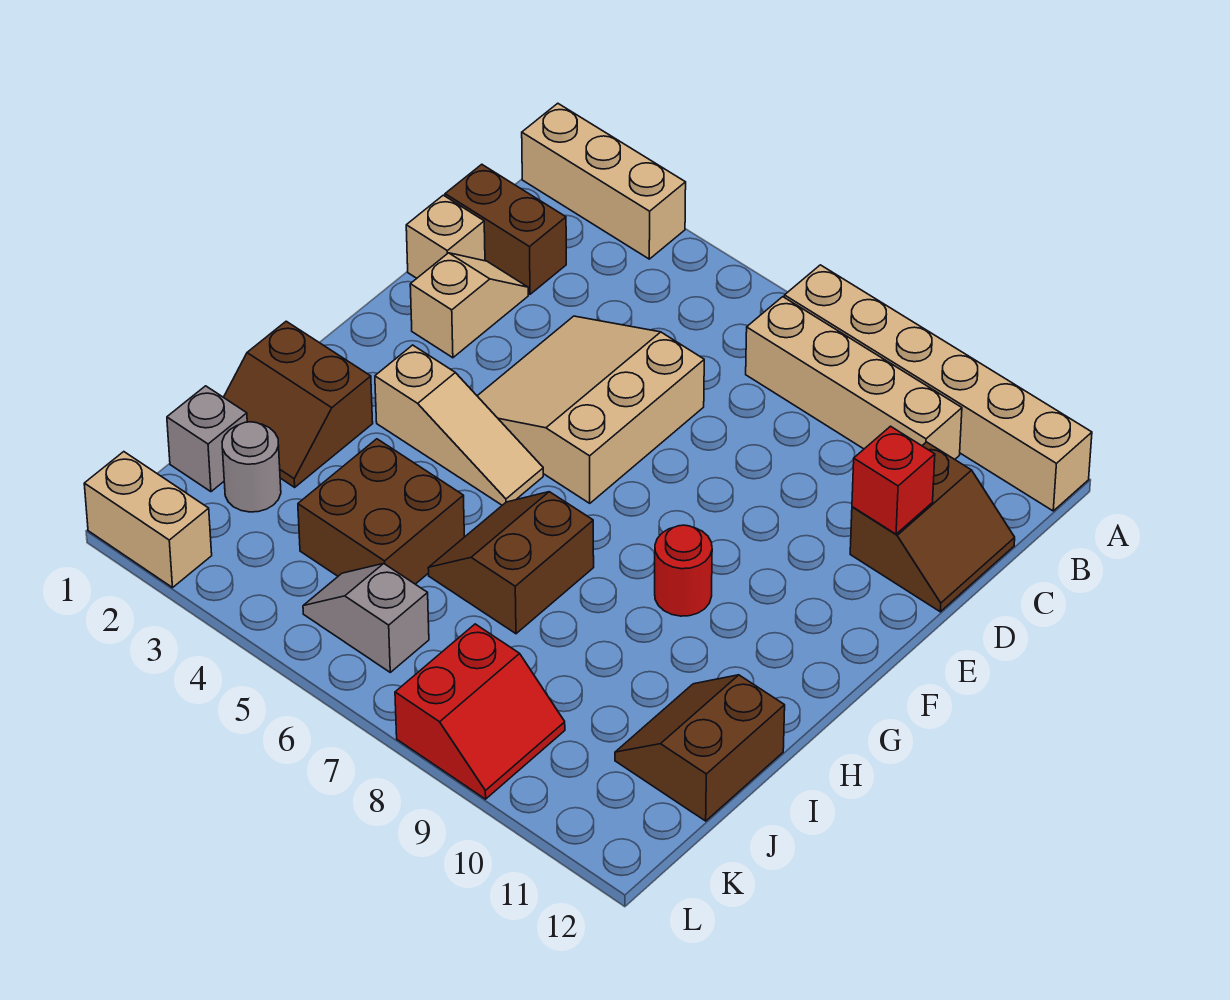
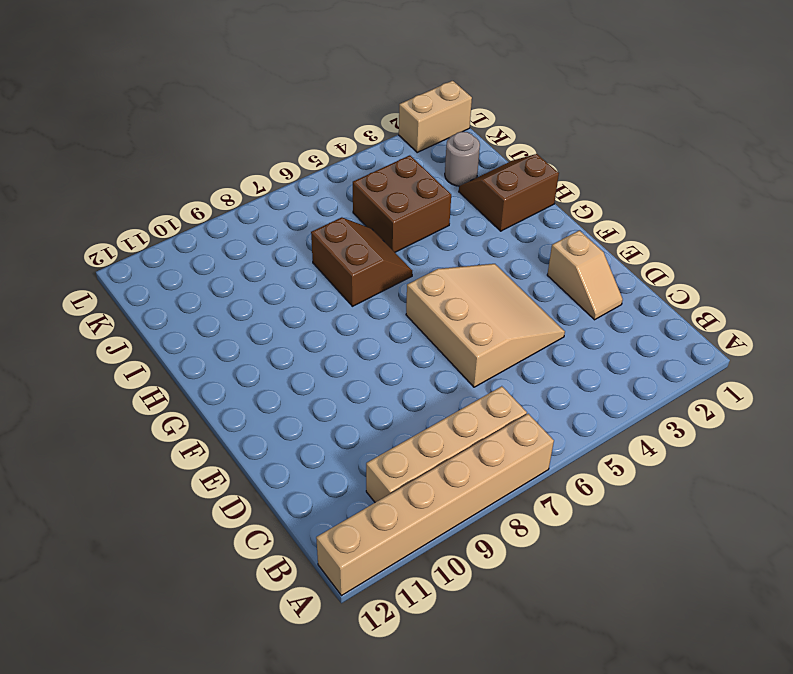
none -> tan 1x3 brick [522,103,686,259]
none -> brown 1x2 brick [445,164,566,294]
none -> brown 2x2 slope [850,442,1015,612]

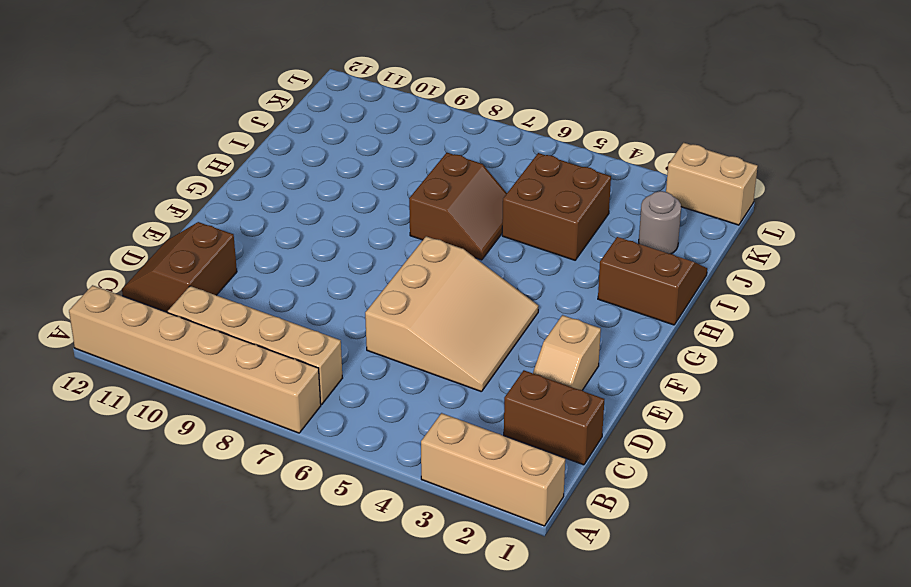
none -> tan 1x1 brick [406,195,485,278]
none -> tan 1x3 slope [375,345,543,505]
none -> red 1x1 round brick [655,525,712,616]

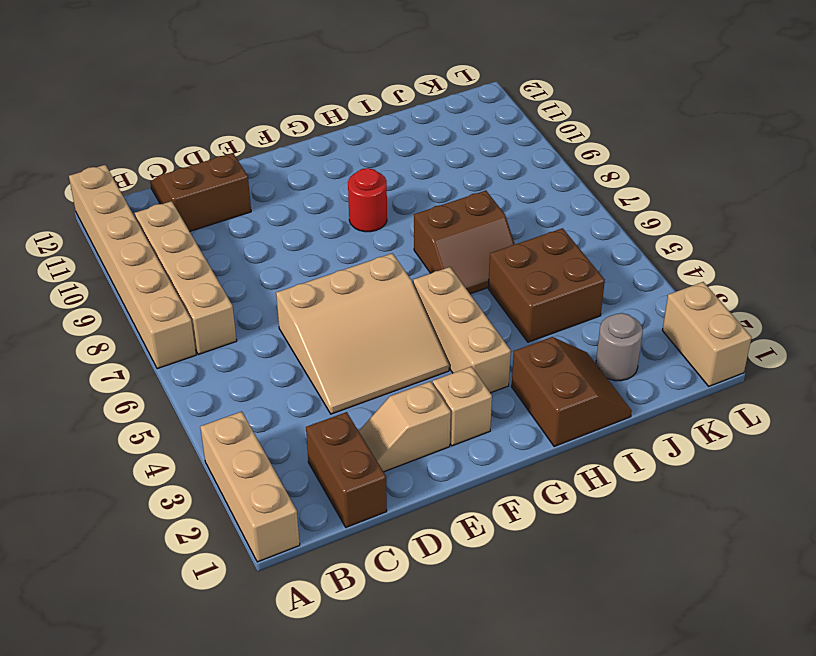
tan 1x1 brick [433,367,492,446] -> tan 1x1 brick moved to [406,195,485,278]
tan 1x3 brick [413,267,511,393] -> tan 1x3 slope [375,345,543,505]
none -> brown 2x2 slope [615,675,785,821]
none -> grey 1x1 brick [167,386,247,492]
none -> grey 1x2 slope [303,564,429,672]

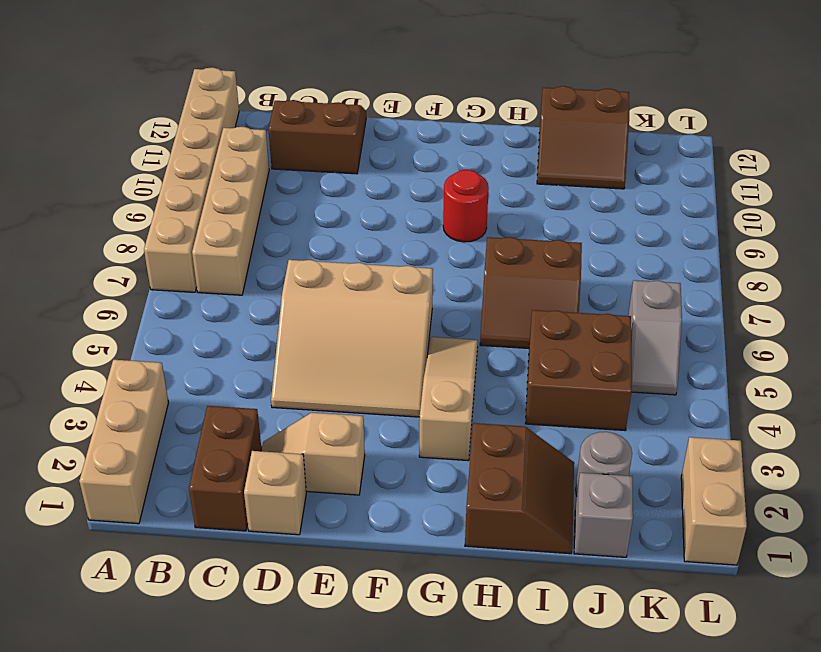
none -> red 2x2 slope [395,624,565,799]
none -> red 1x1 brick [852,426,935,534]

